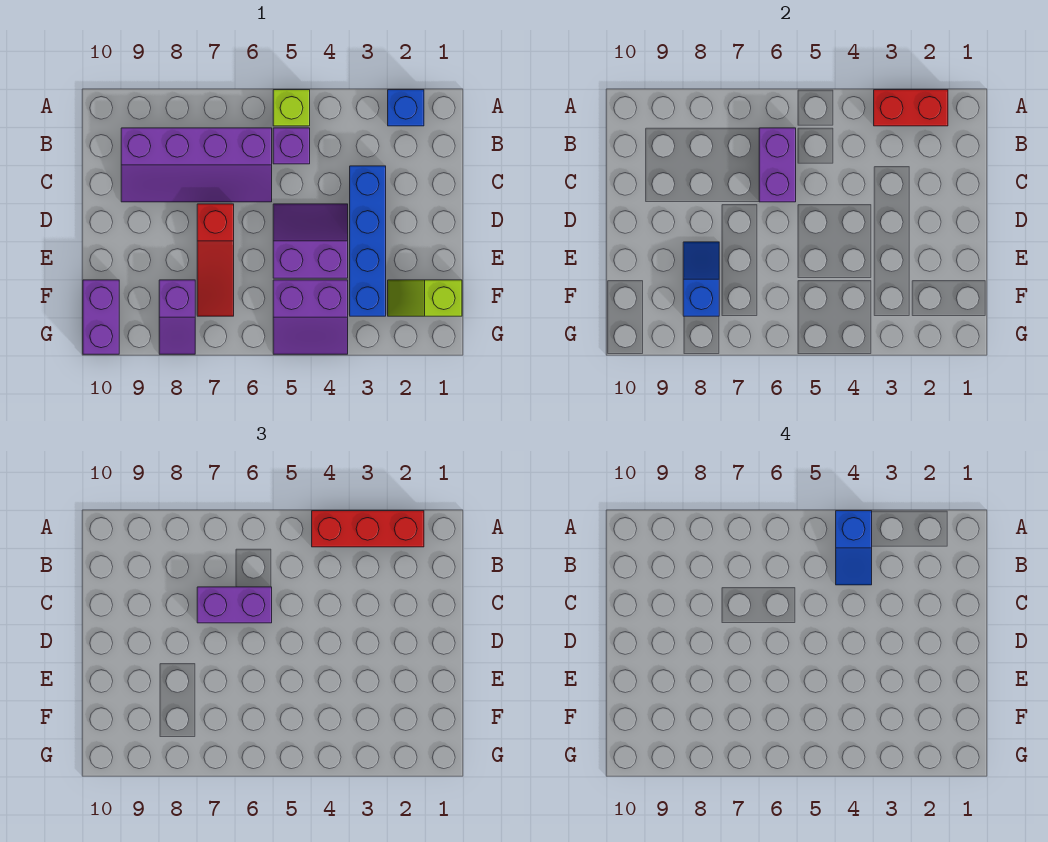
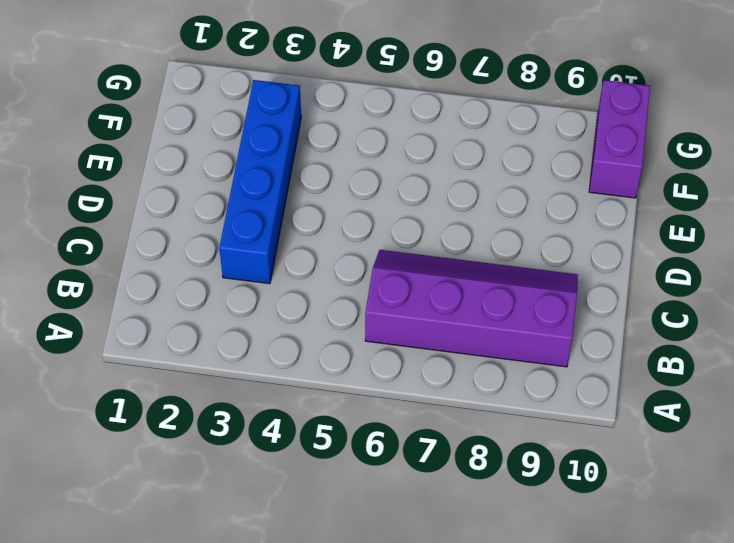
none -> blue 1x1 brick [388,90,424,126]
none -> lime 1x1 brick [273,90,310,126]
none -> purple 1x1 brick [273,128,310,164]

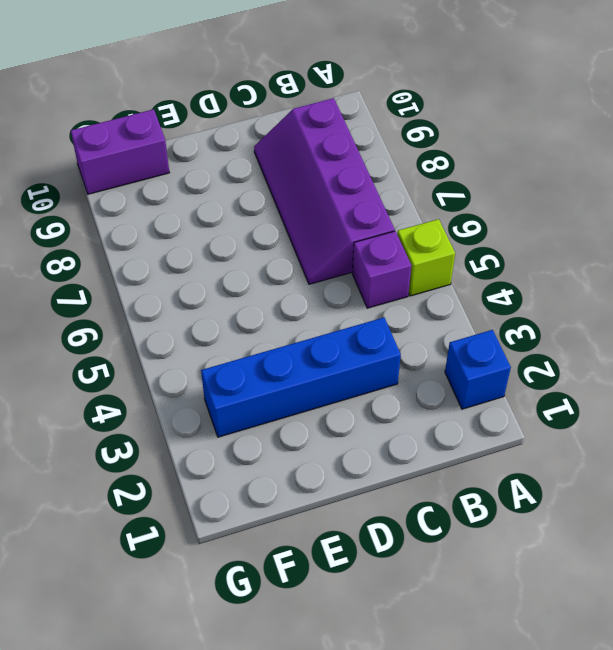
none -> purple 2x2 slope [273,204,348,278]
none -> red 1x3 slope [197,204,234,316]
none -> lime 1x2 slope [388,280,462,316]

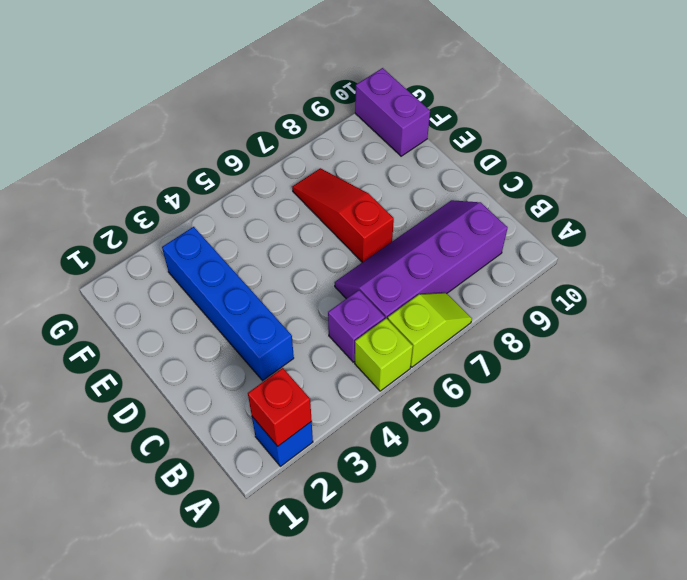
red 1x1 brick [248,368,312,446] -> red 1x2 brick [874,90,948,126]
lime 1x2 slope [388,293,472,367] -> lime 1x2 slope moved to [388,280,462,316]
none -> purple 2x2 slope [273,204,348,278]
none -> purple 2x2 slope [273,280,348,354]
none -> purple 1x2 slope [159,280,195,354]

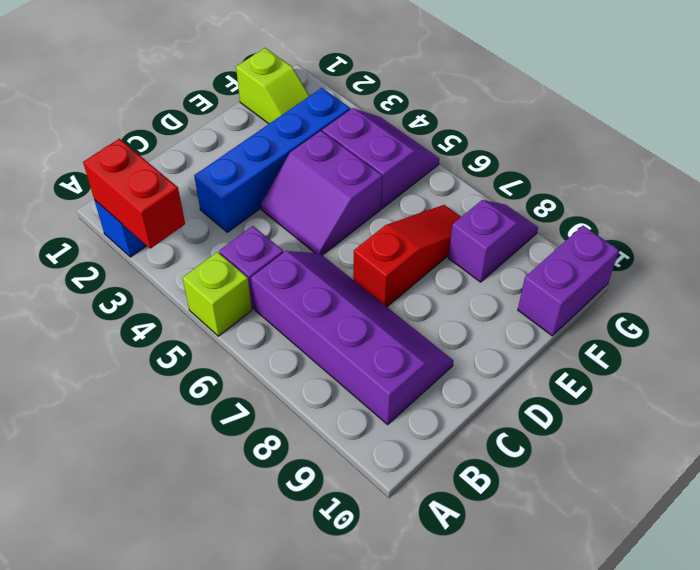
none -> purple 1x2 brick [759,128,796,202]
none -> blue 1x2 slope [683,242,719,316]
none -> red 1x3 brick [312,511,424,547]

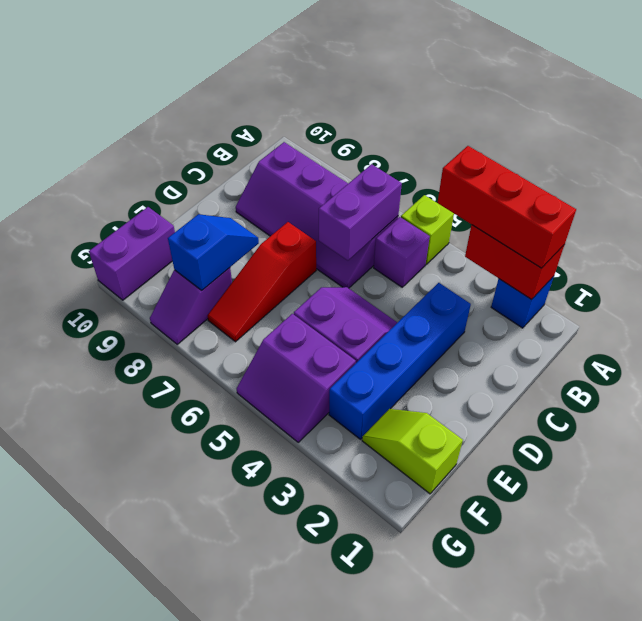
none -> purple 1x2 brick [197,587,272,623]
none -> blue 1x2 slope [836,511,872,585]

